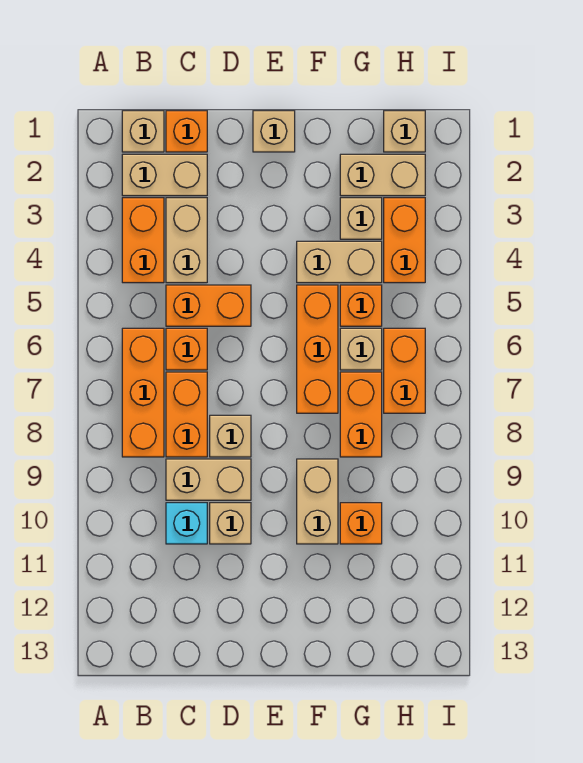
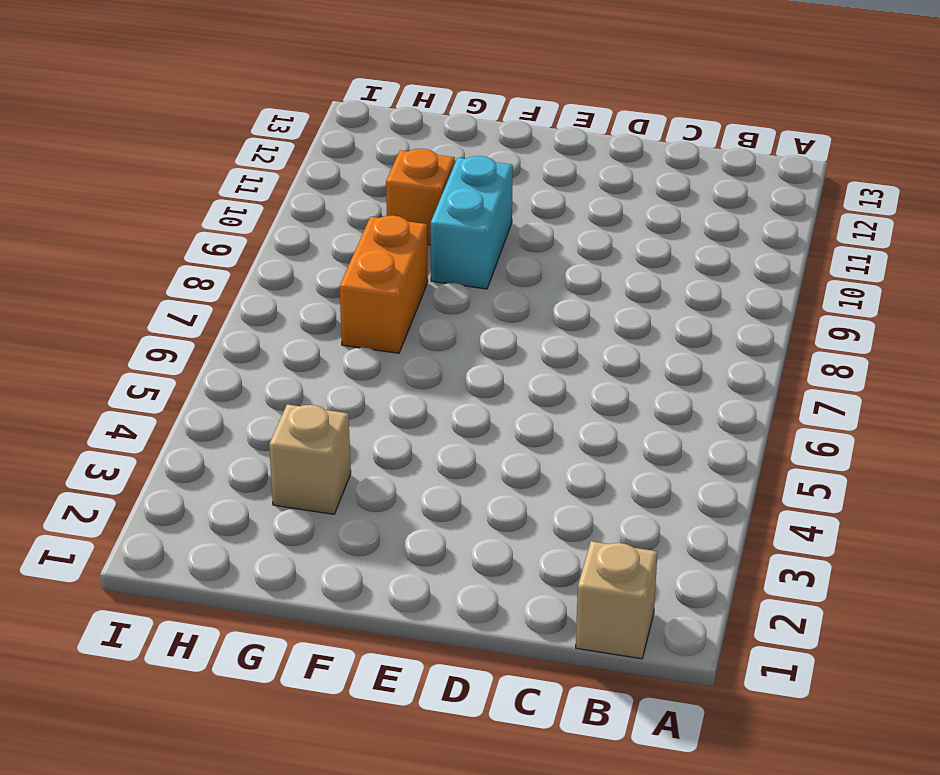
cyan 1x2 brick [431,156,513,289] -> tan 1x2 brick [297,459,338,544]
none -> tan 1x2 brick [122,154,207,196]
none -> orange 1x2 brick [122,198,164,283]
none -> orange 1x3 brick [122,328,164,457]

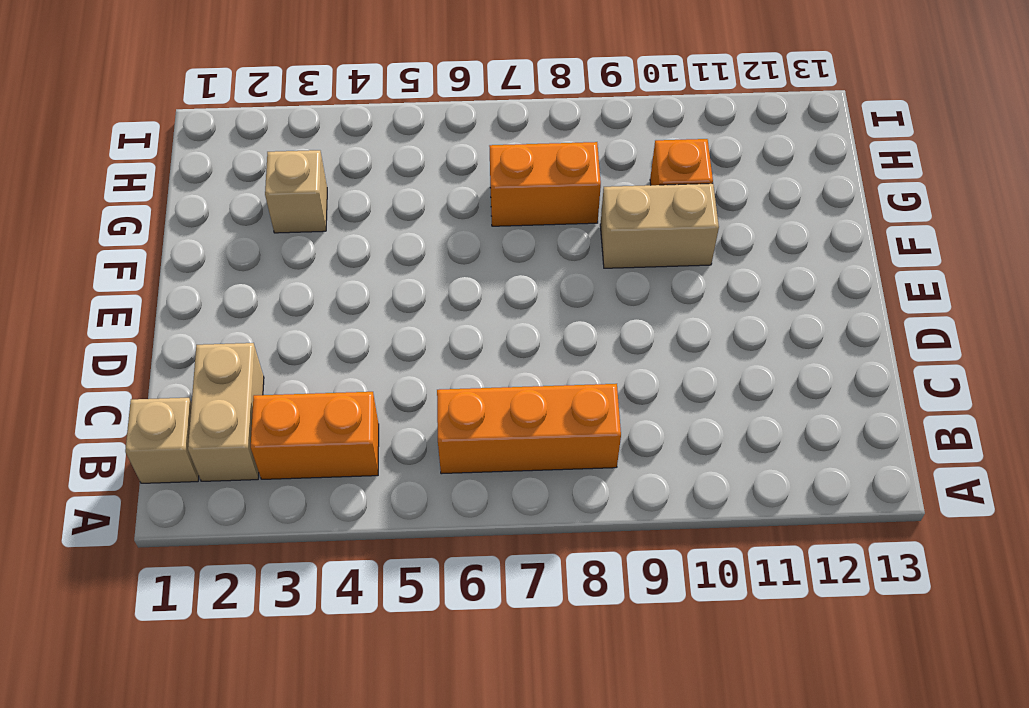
none -> orange 1x1 brick [166,111,207,152]
none -> tan 1x2 brick [166,198,207,283]
none -> orange 1x2 brick [166,285,251,326]

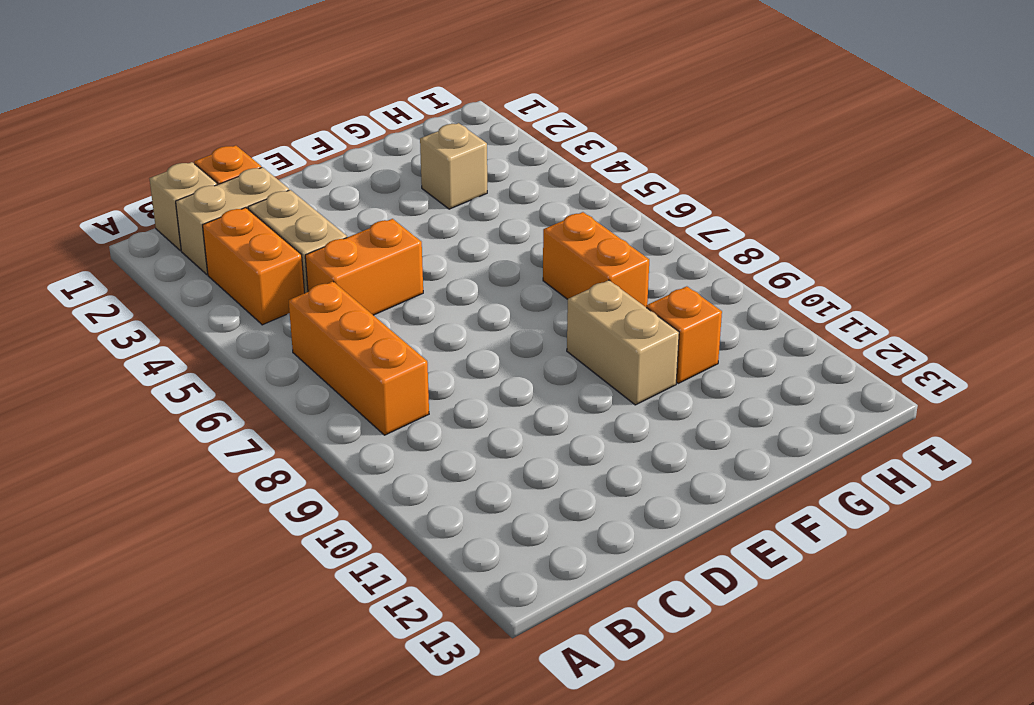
none -> orange 1x1 brick [166,328,207,370]
none -> orange 1x2 brick [166,372,207,457]
none -> tan 1x2 brick [166,459,251,500]

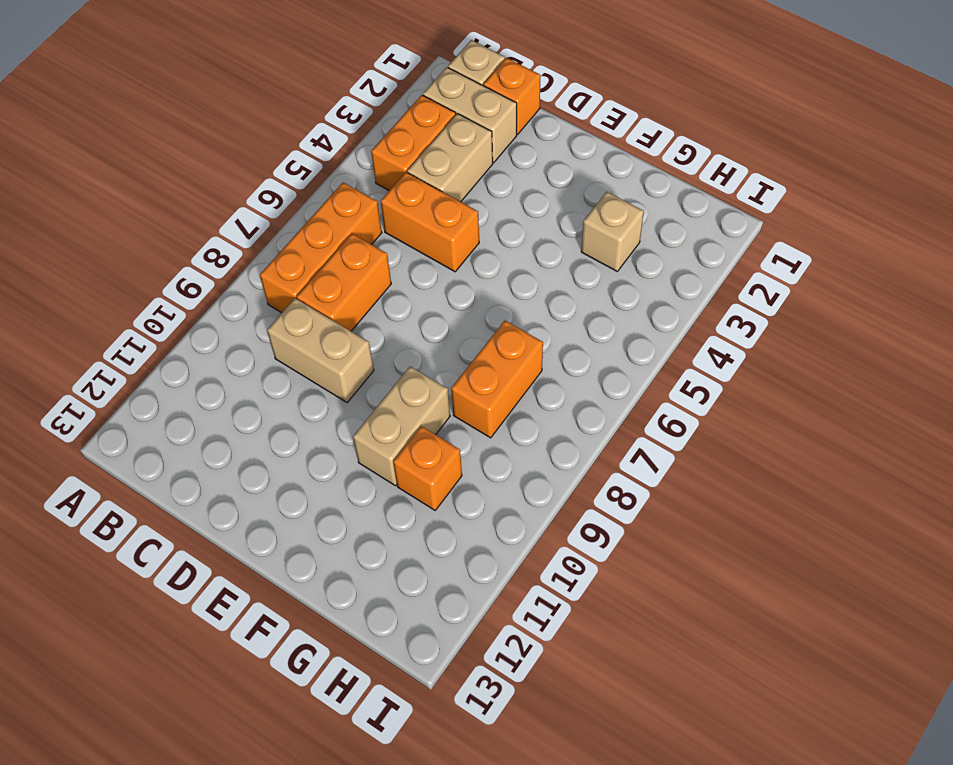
none -> orange 1x1 brick [166,328,207,370]
none -> cyan 1x1 brick [166,503,207,544]
none -> tan 1x1 brick [210,415,251,457]

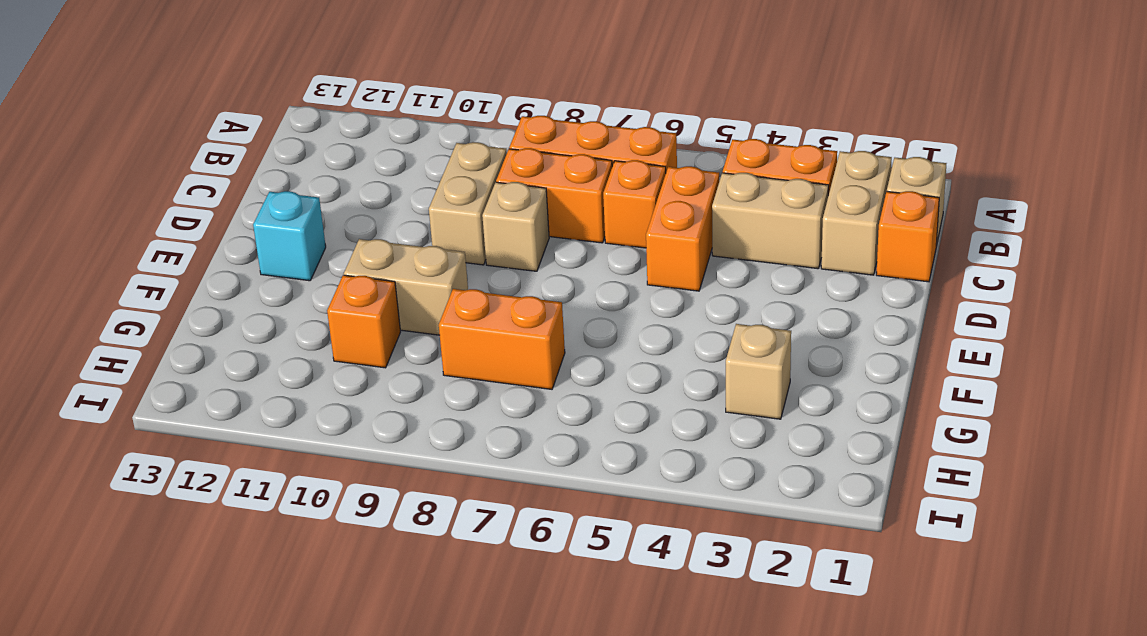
cyan 1x1 brick [253,191,326,281] -> cyan 1x1 brick moved to [166,503,207,544]
none -> tan 1x1 brick [210,503,251,544]
none -> tan 1x1 brick [253,111,295,152]
none -> tan 1x2 brick [297,241,382,283]

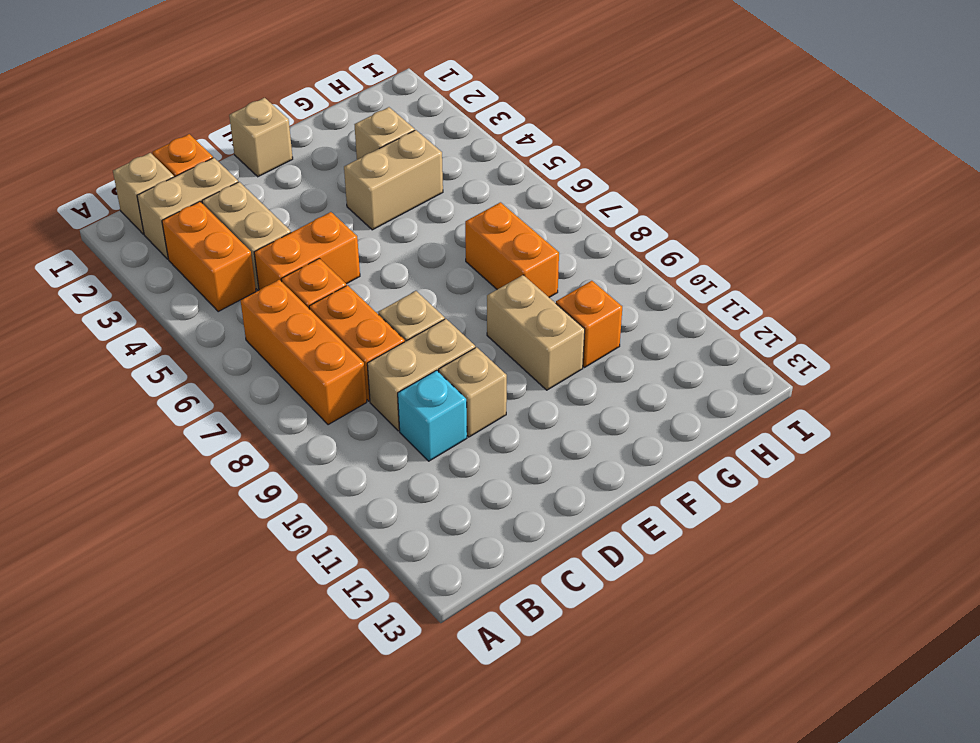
none -> orange 1x3 brick [297,285,338,413]
none -> tan 1x2 brick [340,154,425,196]
none -> orange 1x1 brick [340,285,382,326]

